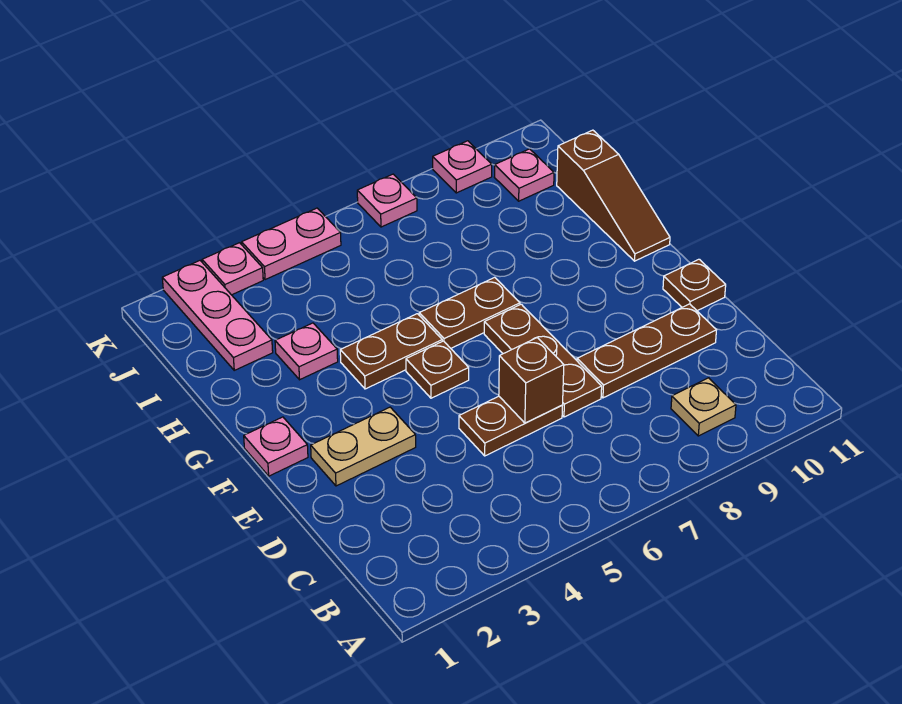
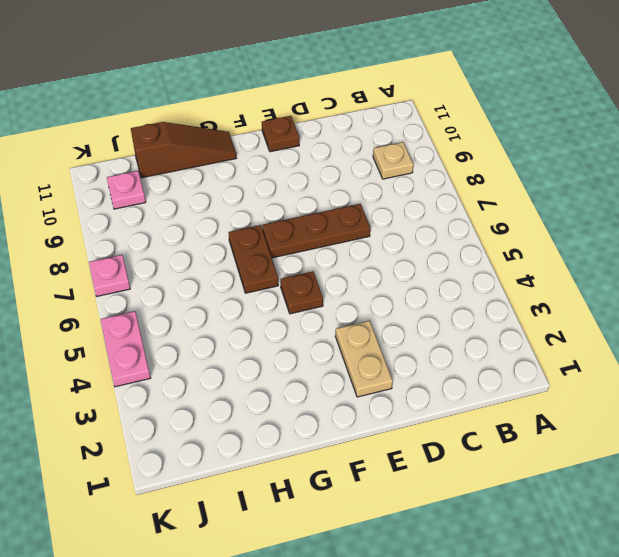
none -> brown 1x2 plate [459,396,562,456]
none -> brown 1x3 plate [577,304,716,398]
none -> pink 1x1 plate [244,417,308,476]

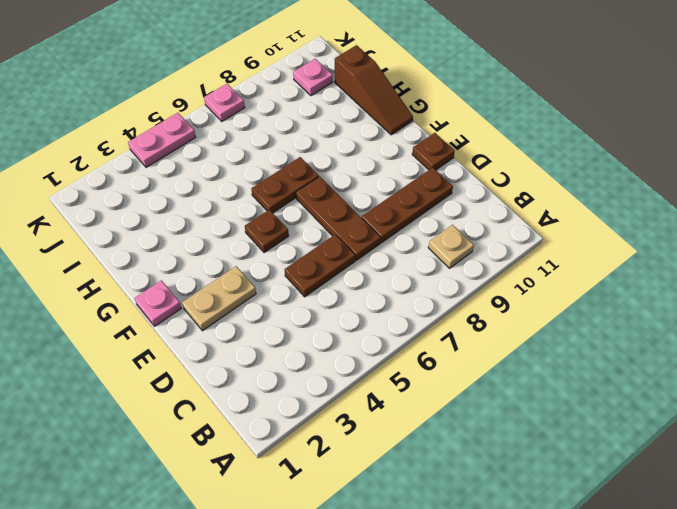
none -> brown 1x2 plate [340,314,442,389]
none -> pink 1x1 plate [275,323,338,380]
none -> pink 1x3 plate [162,261,273,370]

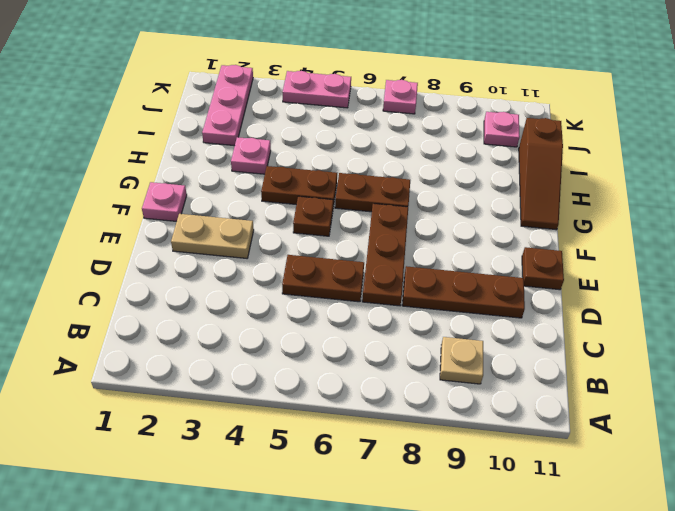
none -> pink 1x1 plate [202,243,263,295]
none -> pink 1x1 plate [433,141,492,193]
none -> brown 1x1 brick [499,338,564,423]

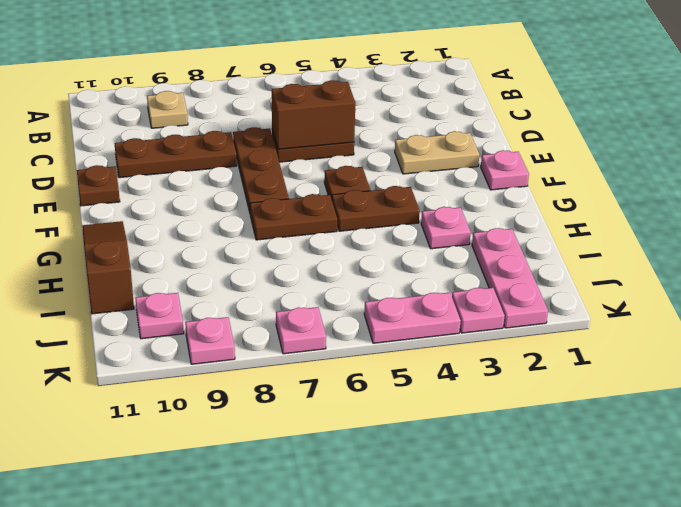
brown 1x2 brick [272,80,355,149] -> brown 1x1 brick [499,338,564,423]

